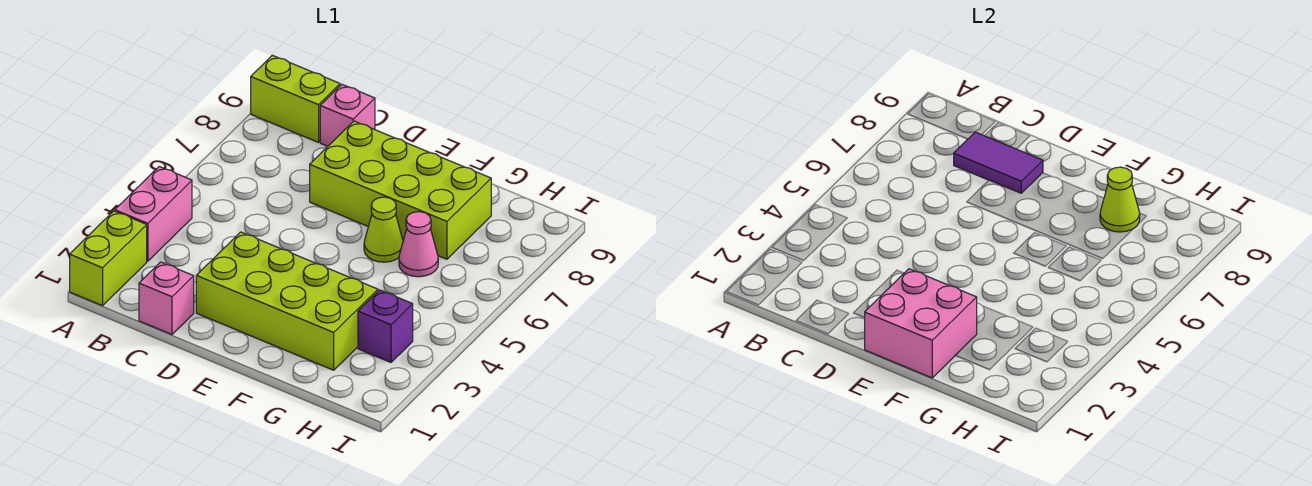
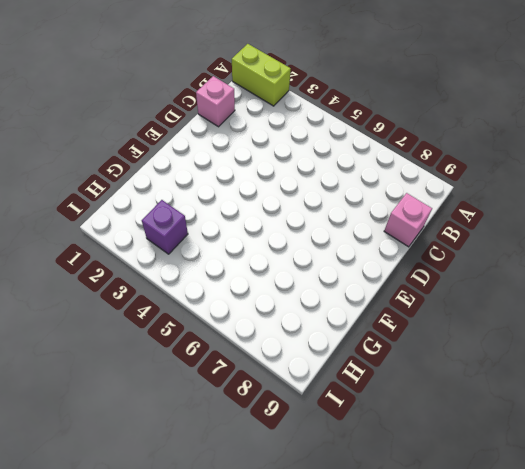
none -> pink 1x2 brick [115,167,192,261]
none -> lime 1x2 brick [251,55,340,142]
none -> lime 2x4 brick [196,232,378,370]

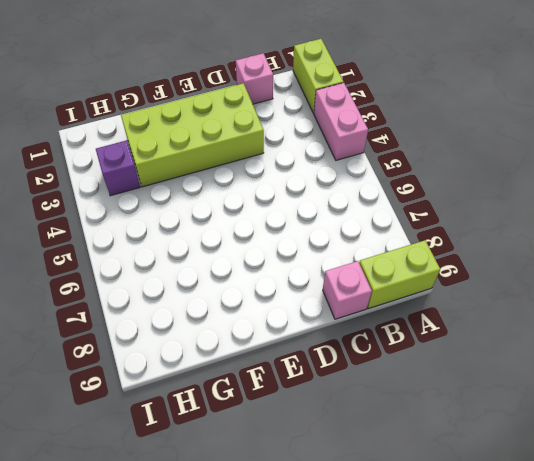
none -> lime 2x4 brick [310,121,491,259]
none -> lime 1x1 cone [364,197,403,262]
none -> pink 1x1 cone [399,212,438,277]

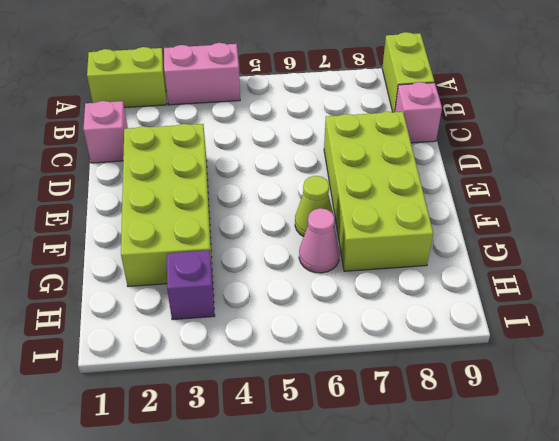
none -> purple 1x2 tile [954,132,1043,193]
none -> pink 2x2 brick [864,269,977,378]
none -> lime 1x1 cone [1100,167,1140,232]

